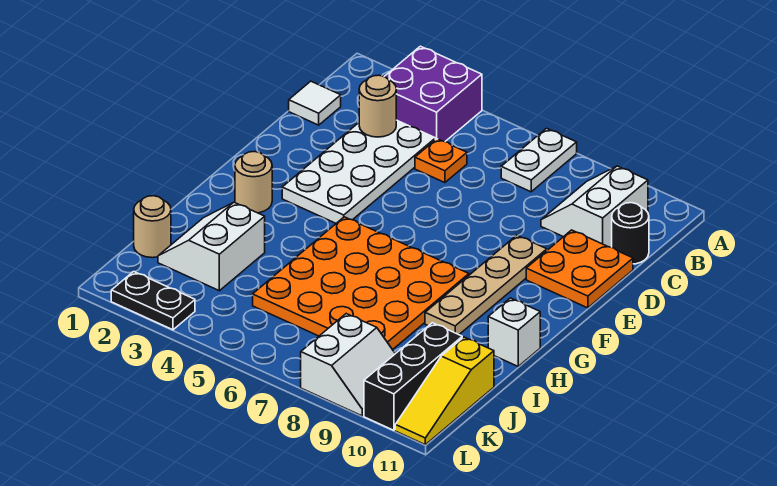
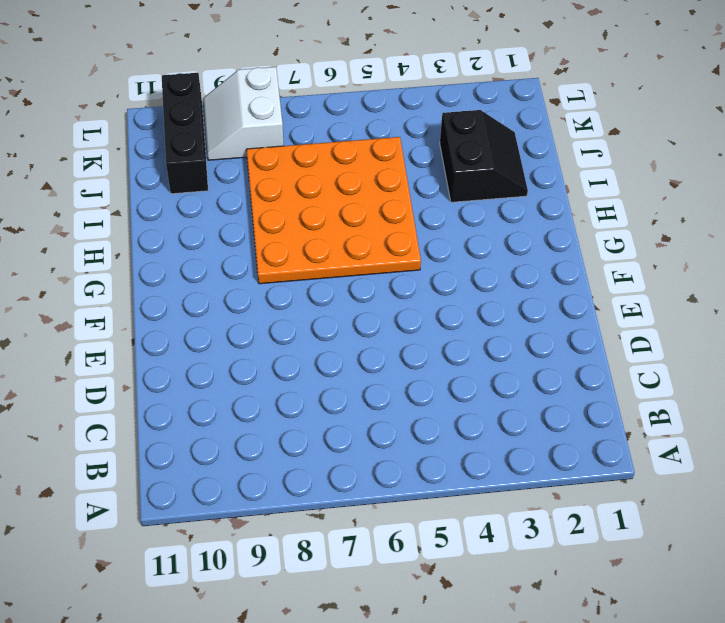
black 2x2 slope [440,110,528,202] -> white 2x2 slope [158,202,265,291]
none -> purple 2x2 brick [384,46,482,142]
none -> white 1x2 plate [501,128,577,192]
none -> white 2x2 slope [541,166,648,247]

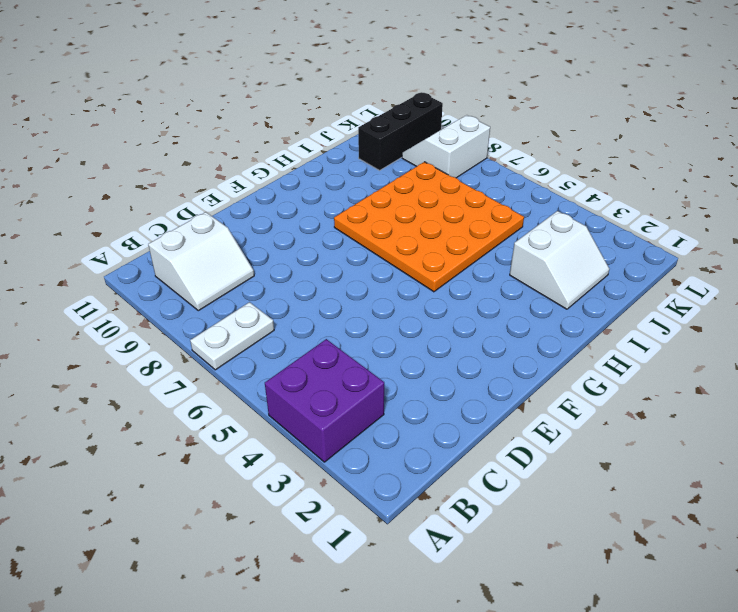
none -> white 1x1 tile [289,81,341,125]
none -> white 2x4 plate [282,120,435,223]
none -> orange 1x1 plate [415,139,467,183]

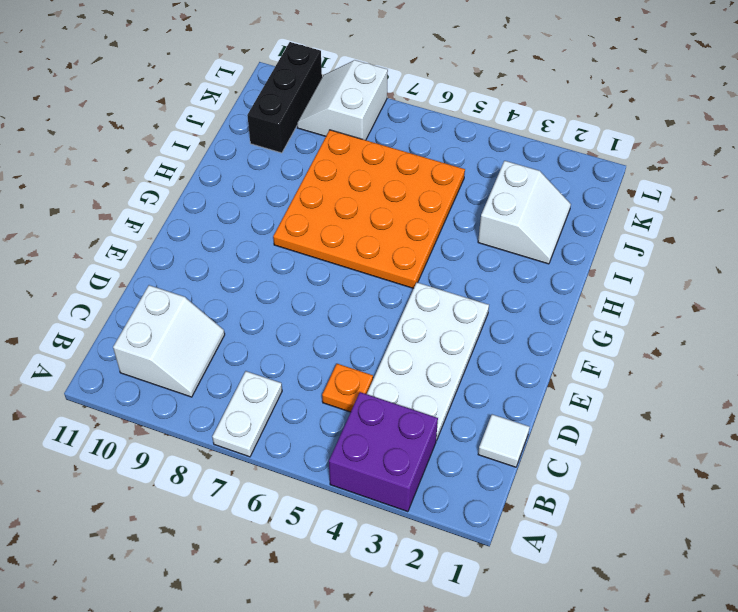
none -> black 1x1 round brick [612,203,649,264]
none -> orange 2x2 plate [526,230,633,308]
none -> tan 1x4 plate [425,235,547,335]

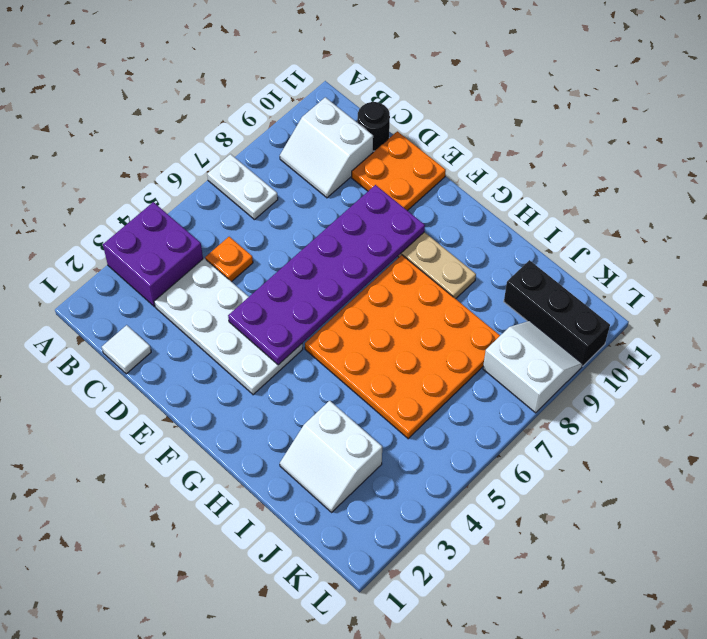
purple 2x6 plate [228,185,425,365] -> none
none -> tan 1x1 round brick [235,152,272,213]
none -> white 1x1 brick [488,298,540,366]
none -> tan 1x1 round brick [134,196,171,258]

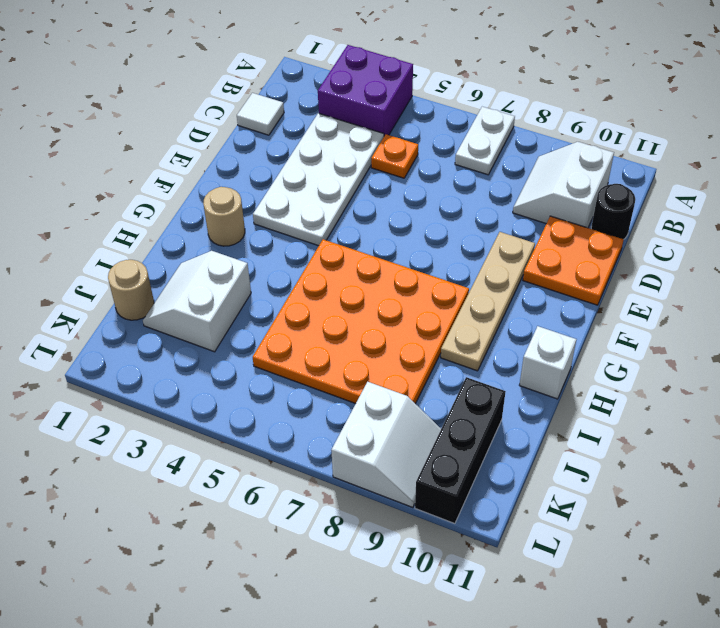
none -> yellow 1x3 slope [395,337,494,445]
none -> black 1x2 plate [111,272,195,330]
none -> tan 1x1 round brick [359,75,396,137]

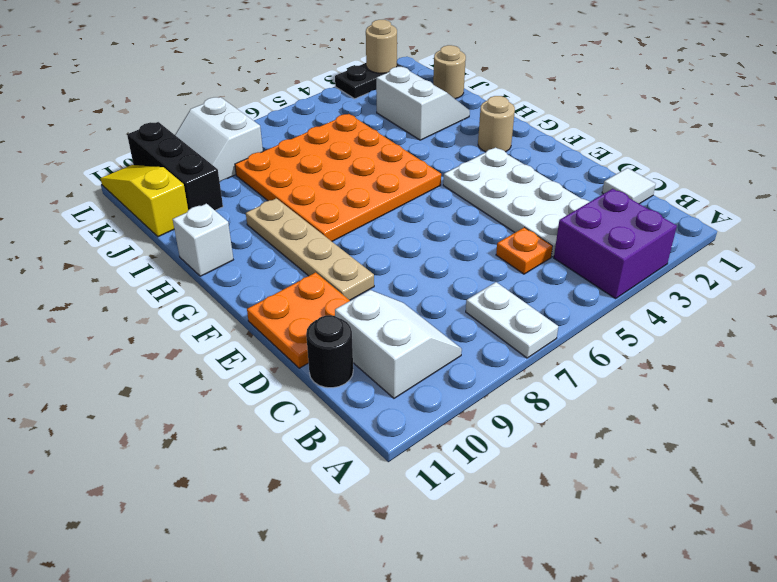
tan 1x1 round brick [366,20,397,73] -> tan 1x1 round brick moved to [359,75,396,137]

